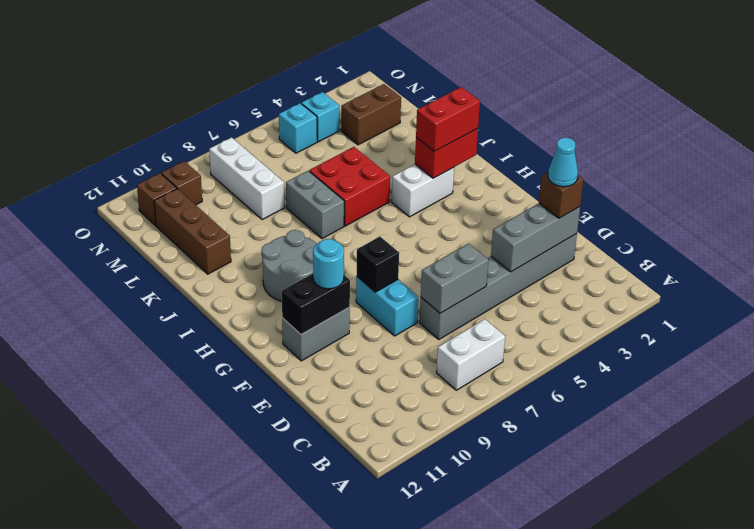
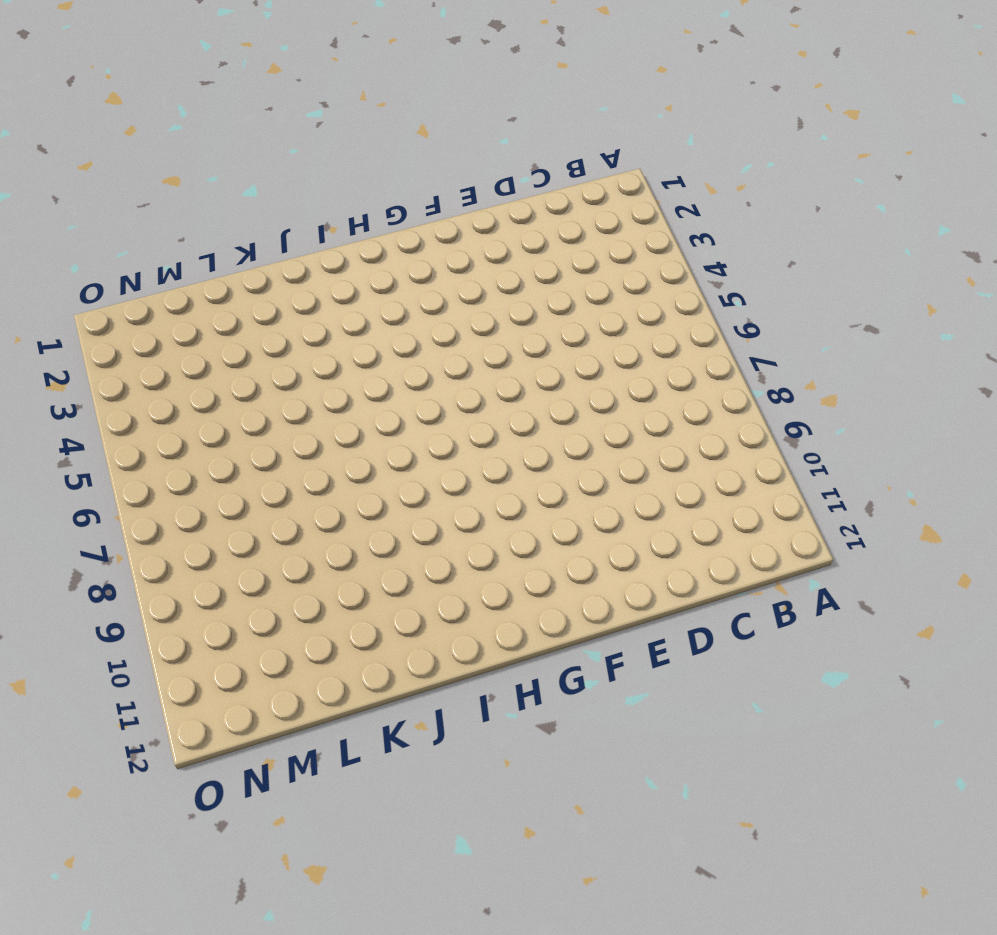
none -> white 1x2 brick [436,319,505,390]
none -> grey 1x6 brick [419,234,577,339]
none -> cyan 1x2 brick [356,276,418,336]

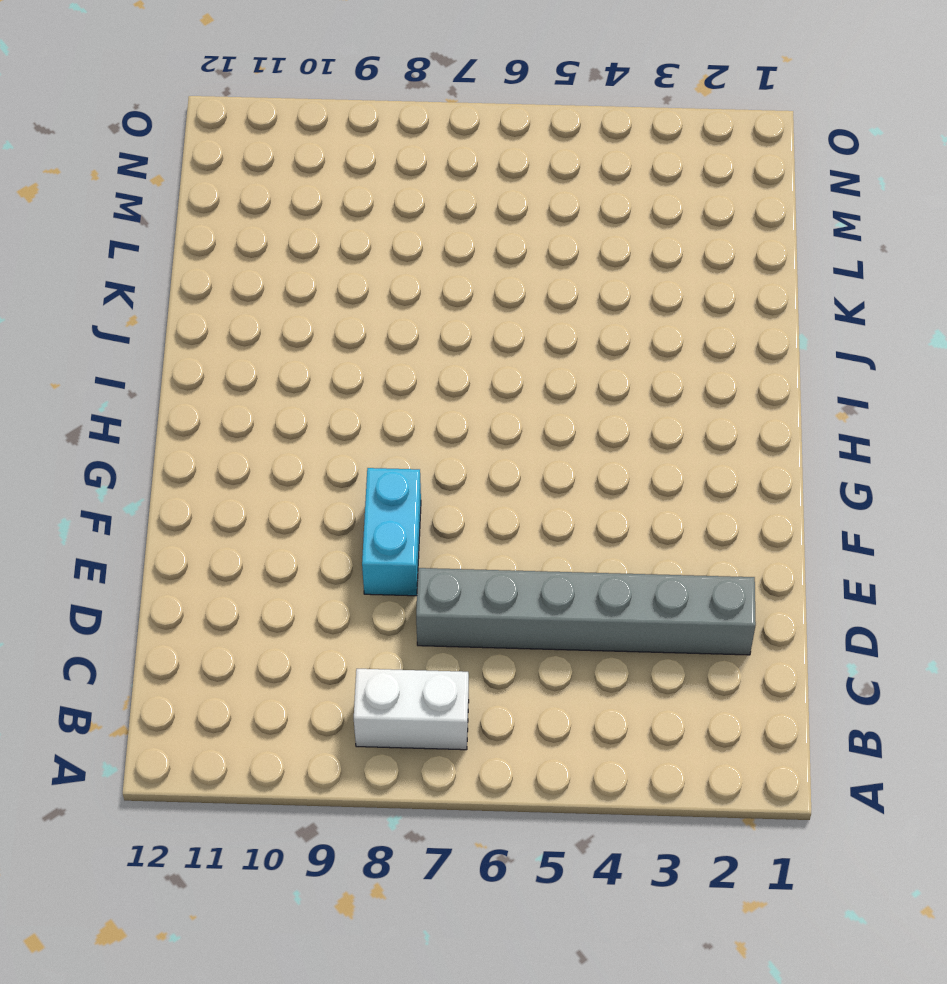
none -> grey 1x2 brick [282,307,350,361]
none -> grey 2x2 round brick [262,230,317,301]
none -> white 1x2 brick [392,164,454,217]

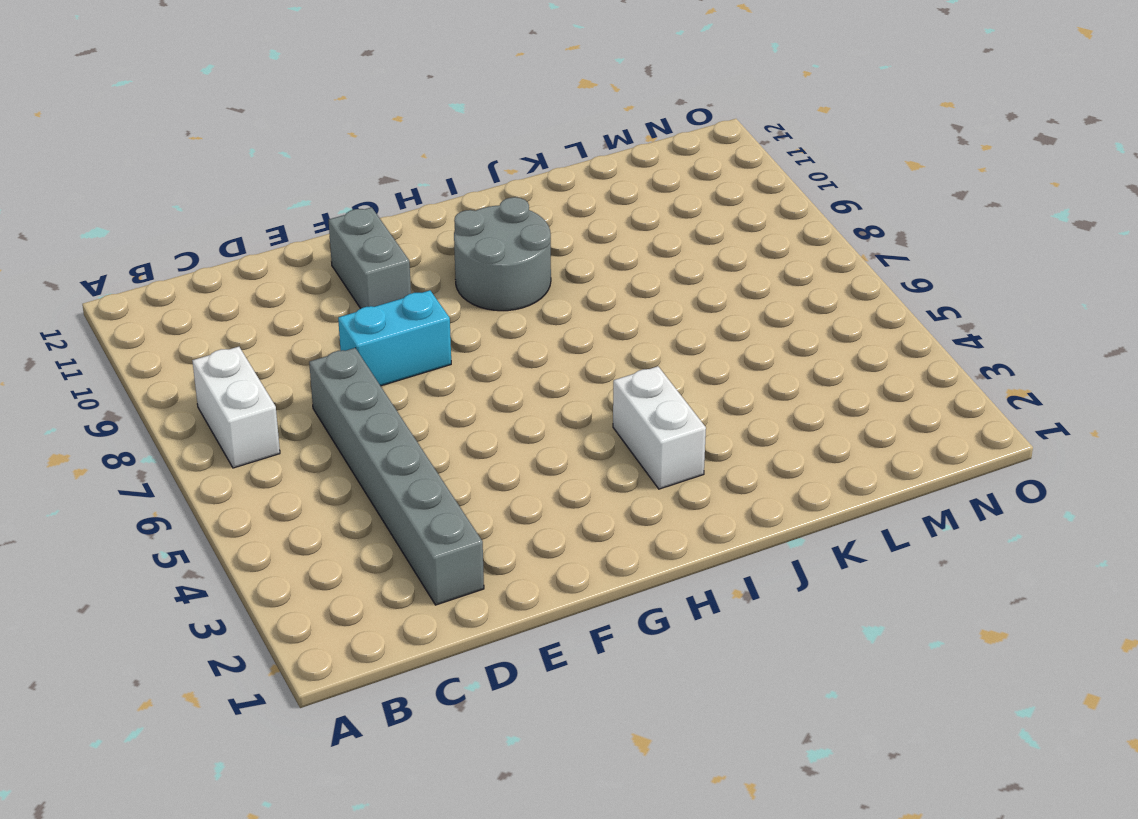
none -> red 2x2 brick [309,147,390,226]
none -> grey 1x2 brick [286,171,344,239]
none -> brown 1x3 brick [154,189,231,274]

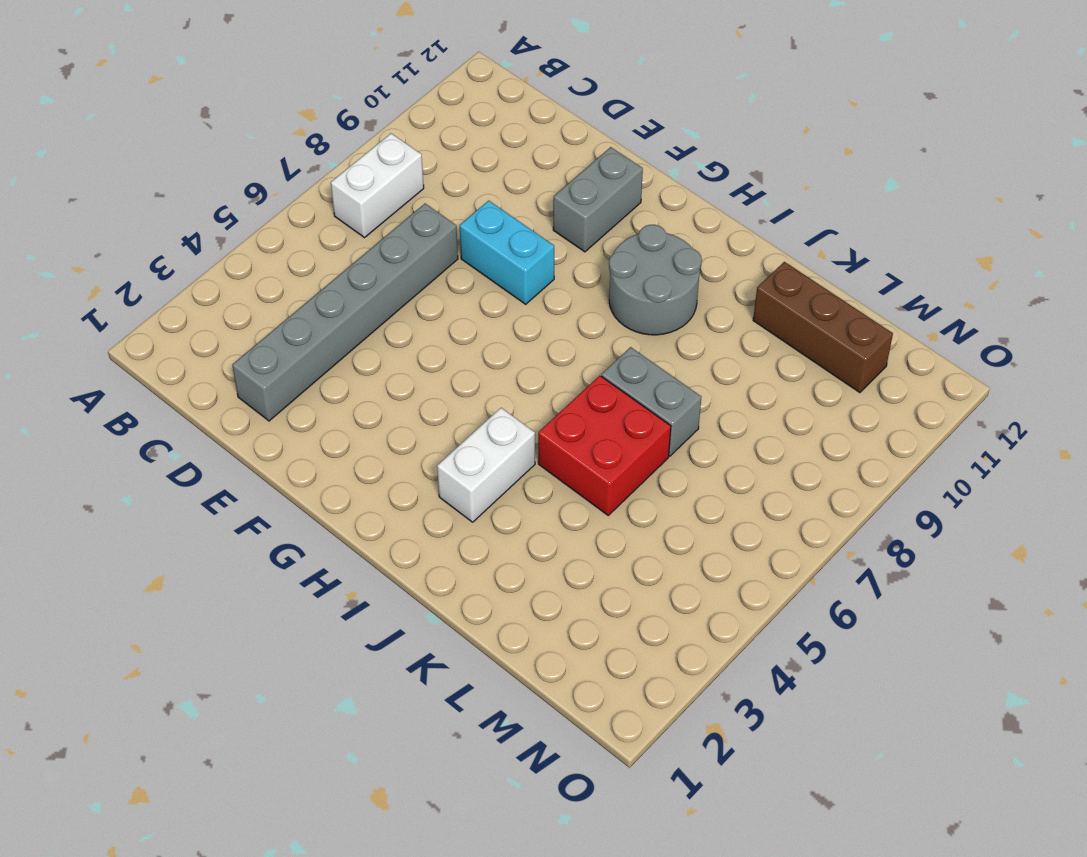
none -> white 1x3 brick [209,137,284,220]
none -> brown 1x2 brick [341,84,401,145]
none -> cyan 1x1 brick [301,92,339,142]

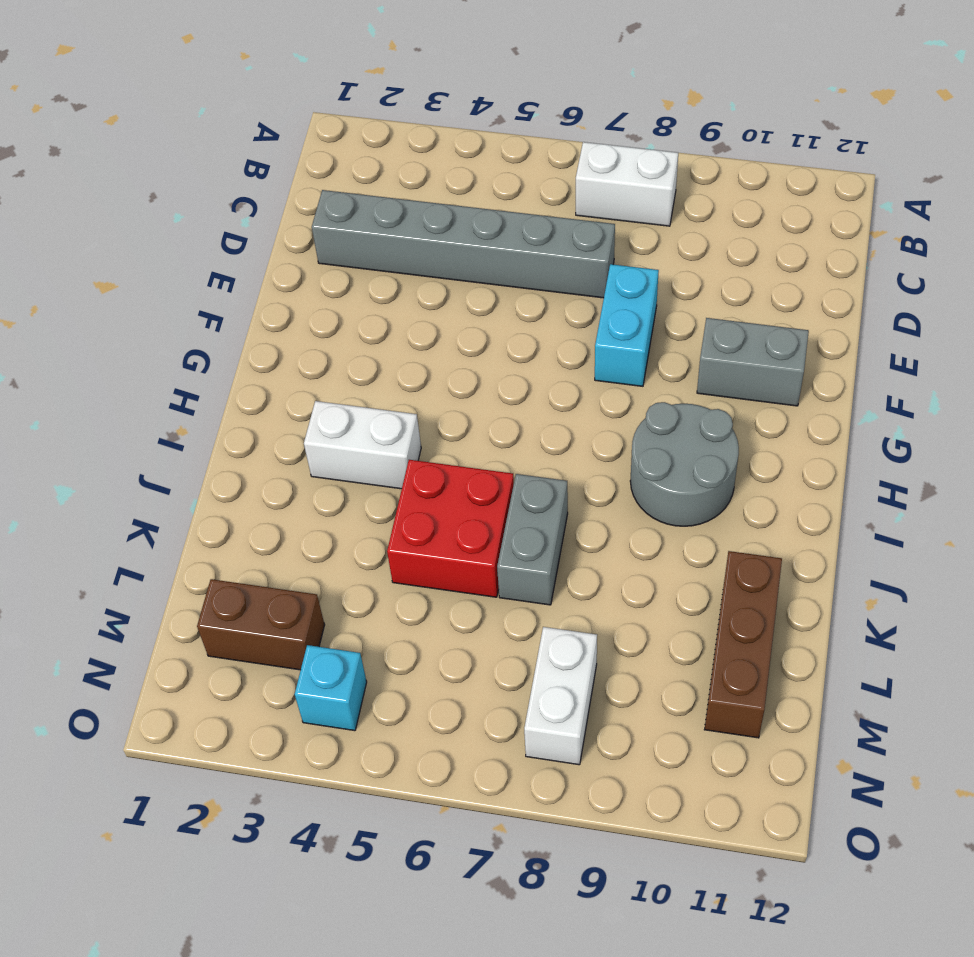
white 1x2 brick [524,627,597,765] -> white 1x3 brick [209,137,284,220]
none -> cyan 1x1 brick [279,103,317,153]
none -> brown 1x1 brick [161,161,202,205]
none -> brown 1x1 brick [137,173,177,226]

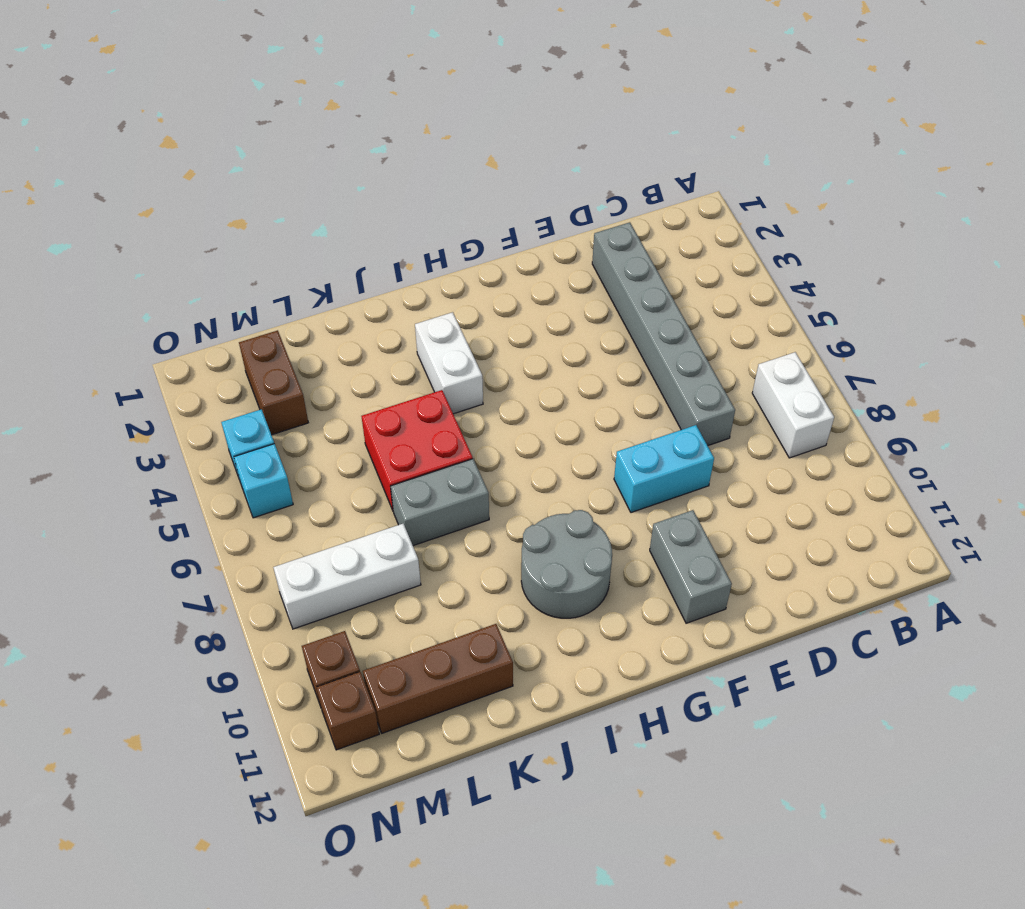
none -> grey 1x3 brick [491,203,580,272]
none -> grey 1x2 brick [421,244,488,313]
none -> black 1x1 brick [356,237,399,292]

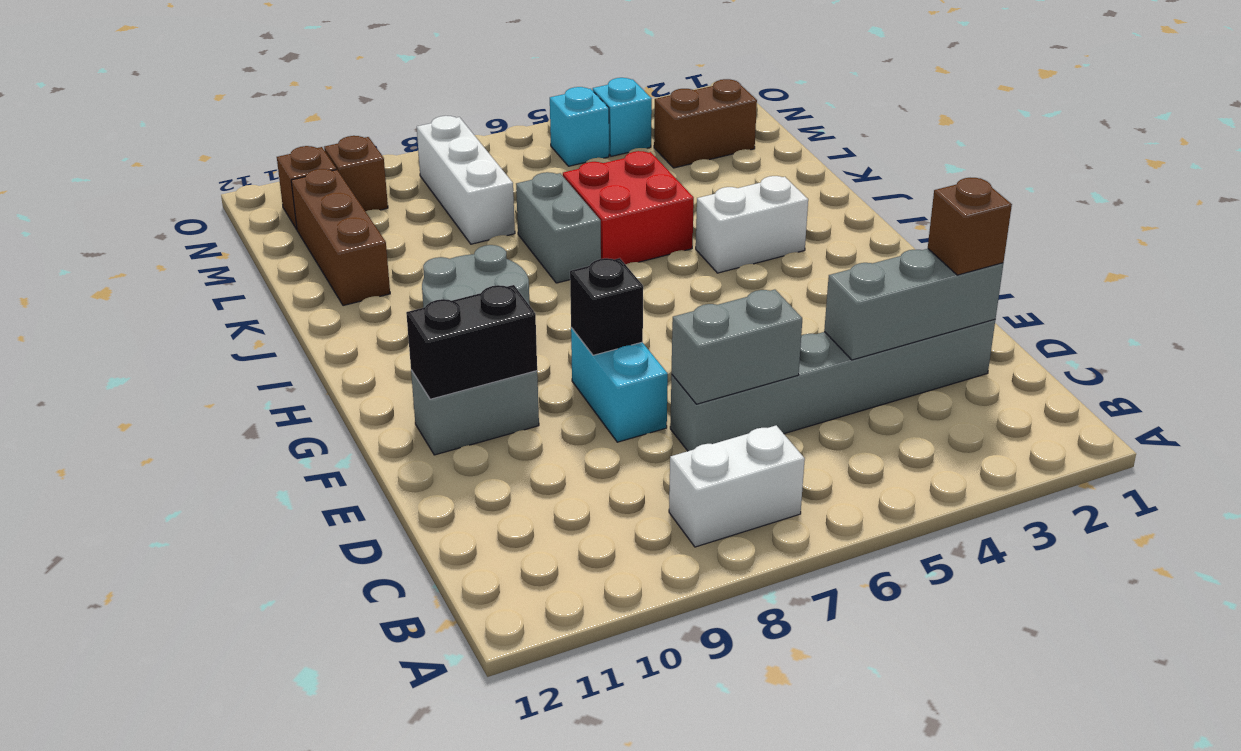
none -> red 1x2 brick [415,129,478,178]
none -> cyan 1x1 round brick [313,239,344,289]
none -> red 1x2 brick [416,87,480,152]

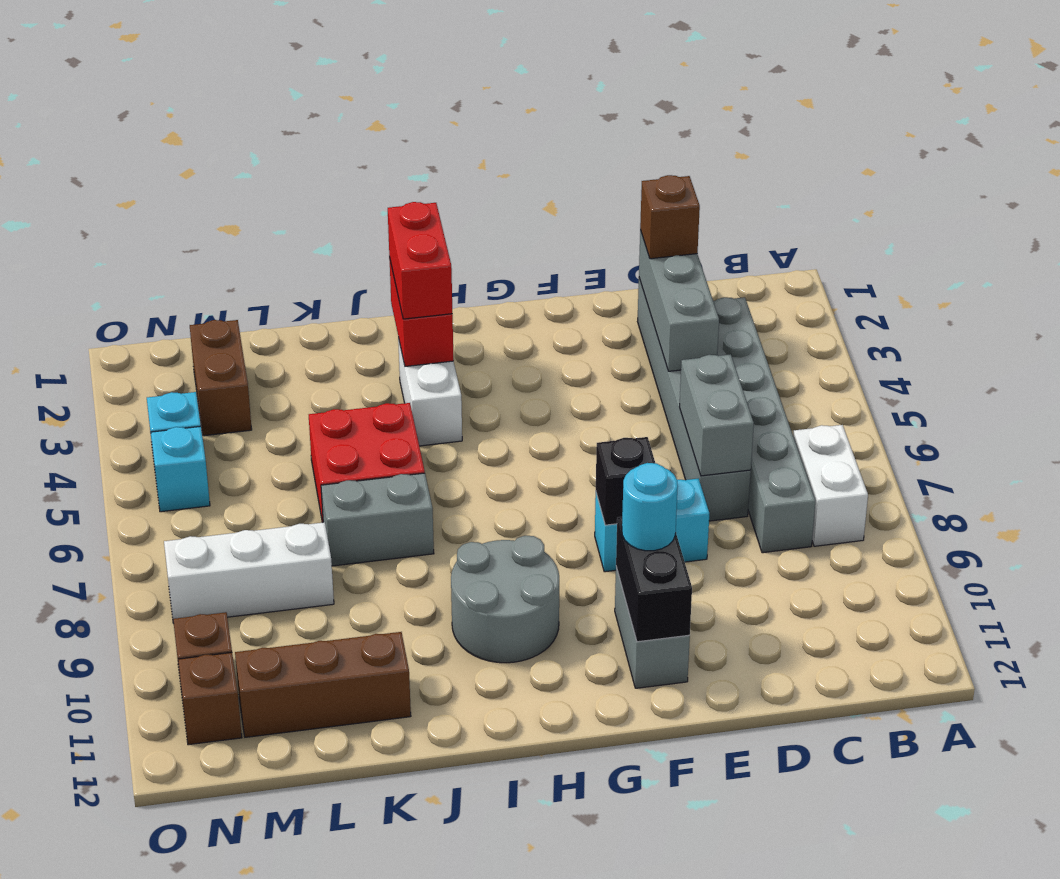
grey 1x6 brick [713,297,815,553] -> none
none -> cyan 1x1 cone [548,138,578,187]

